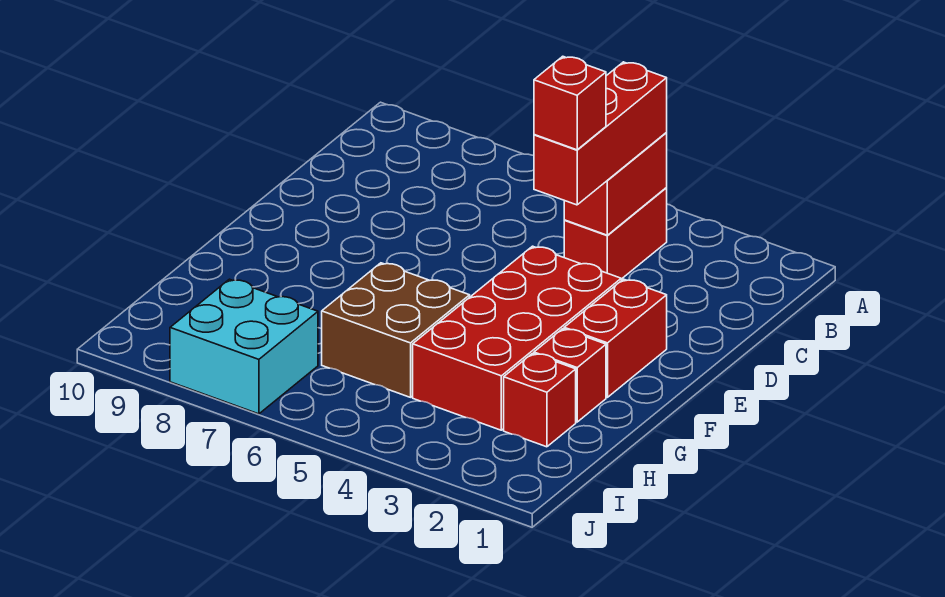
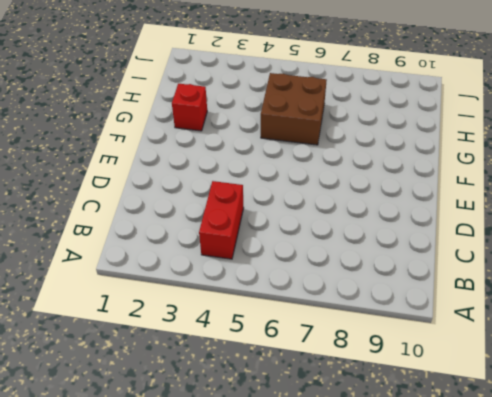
none -> red 1x2 brick [564,279,667,397]
none -> red 2x4 brick [413,246,621,430]

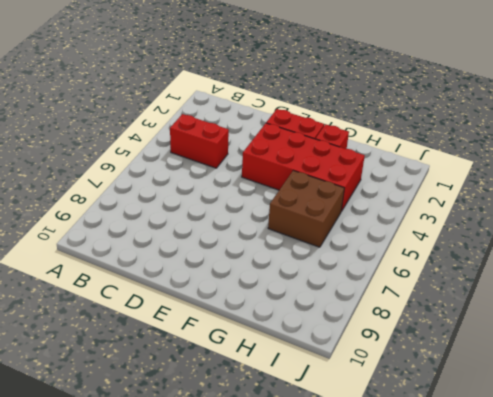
none -> red 1x1 brick [504,353,576,447]
none -> cyan 2x2 brick [170,279,318,414]

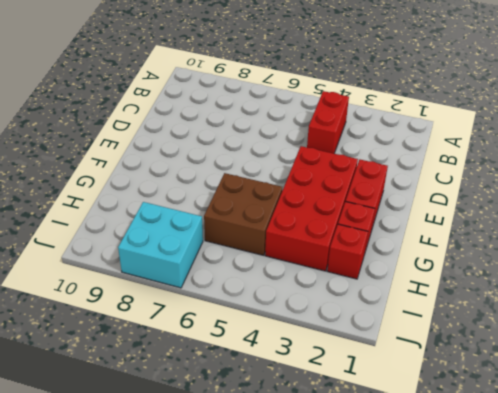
none -> red 1x2 brick [564,133,667,235]
none -> red 1x3 brick [534,62,667,205]

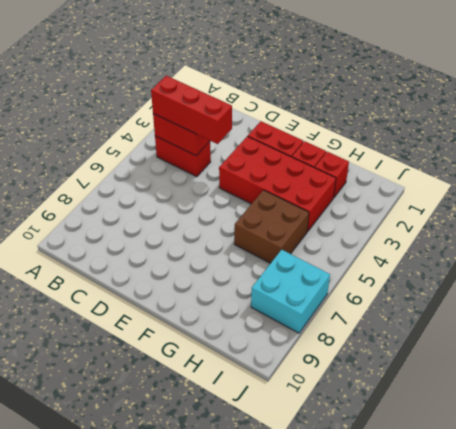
none -> red 1x1 brick [534,56,606,150]

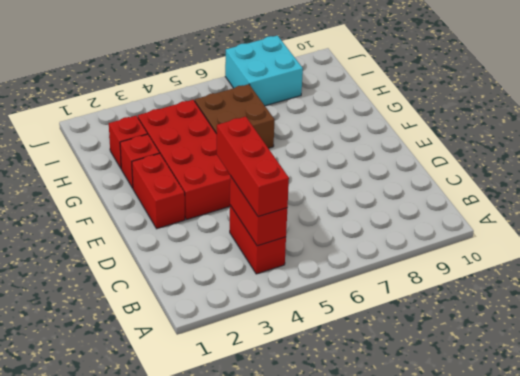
none -> red 1x1 brick [534,56,606,150]

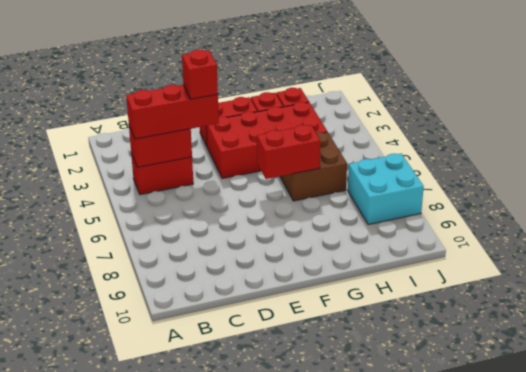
red 1x2 brick [257,125,321,179] -> none

